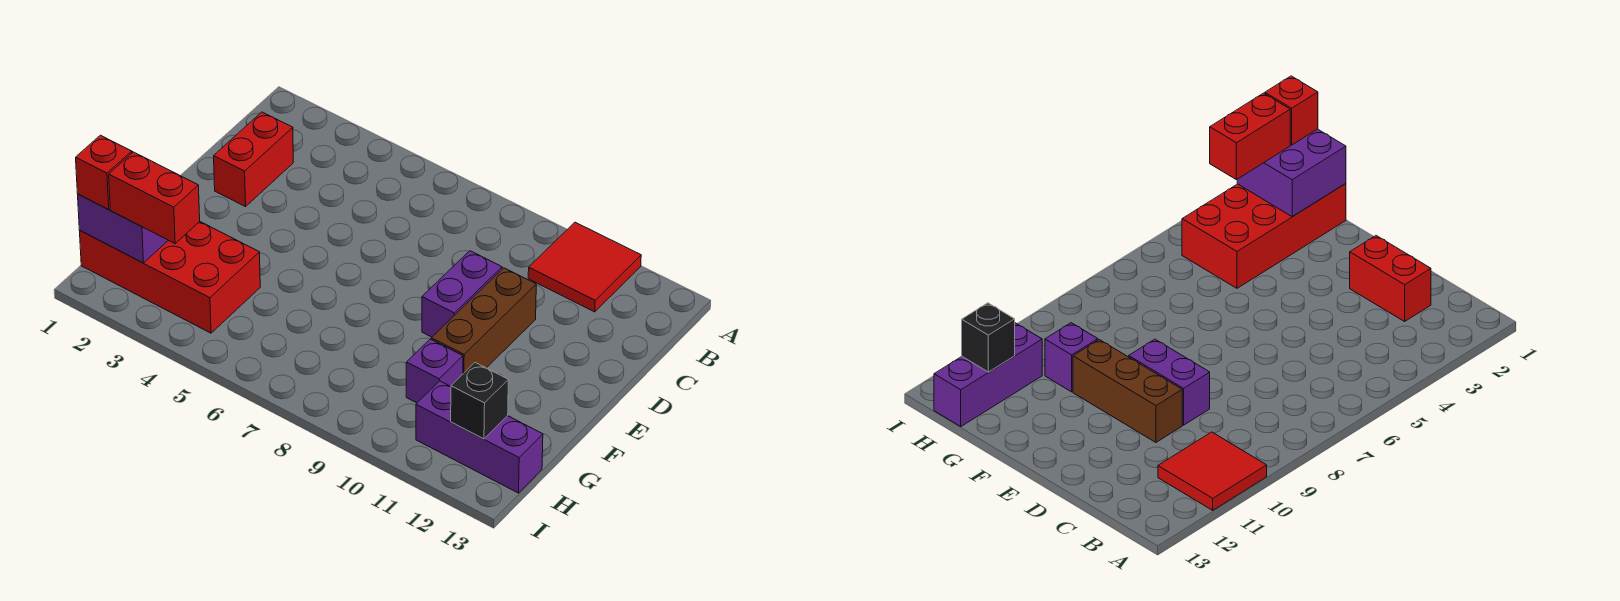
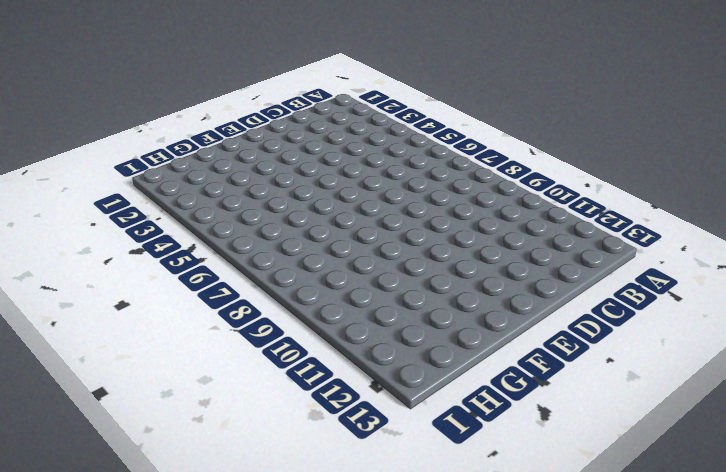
none -> red 2x2 tile [528,222,641,312]
none -> red 1x2 brick [214,112,293,207]

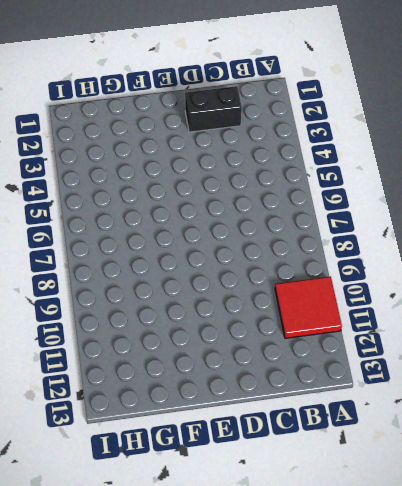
black 1x2 brick [185,86,242,132] -> red 1x2 brick [214,112,293,207]
none -> purple 1x2 brick [422,251,502,337]
none -> brown 1x3 brick [431,268,536,374]

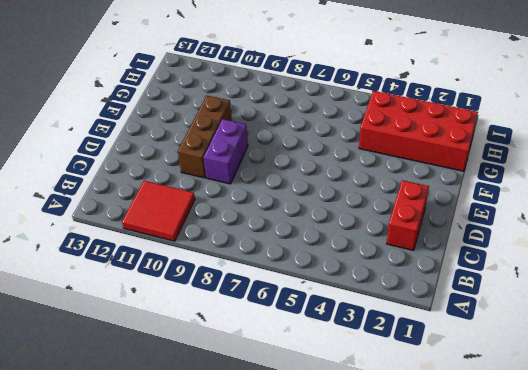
none -> purple 1x1 brick [406,339,463,403]
none -> purple 1x3 brick [416,381,543,493]

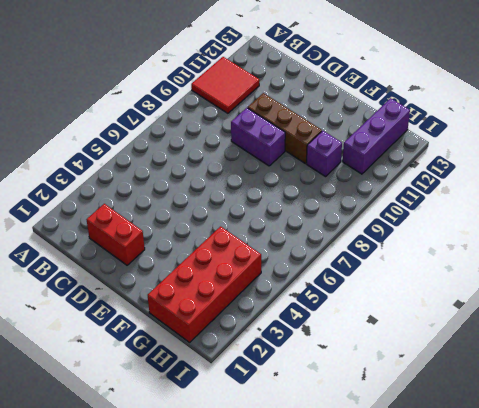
none -> purple 2x2 brick [78,152,168,263]
none -> black 1x1 brick [451,363,508,439]

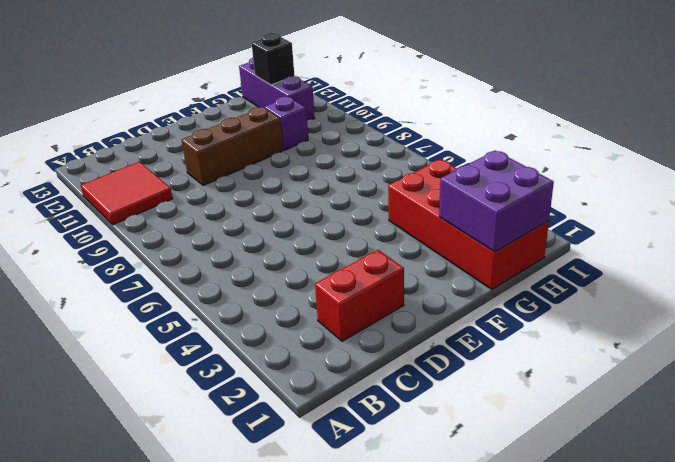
none -> purple 1x2 brick [422,251,502,337]
none -> red 1x1 brick [76,135,132,210]

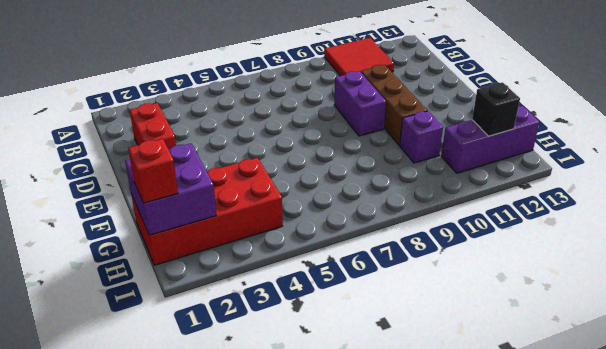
none -> red 1x2 brick [109,152,200,243]

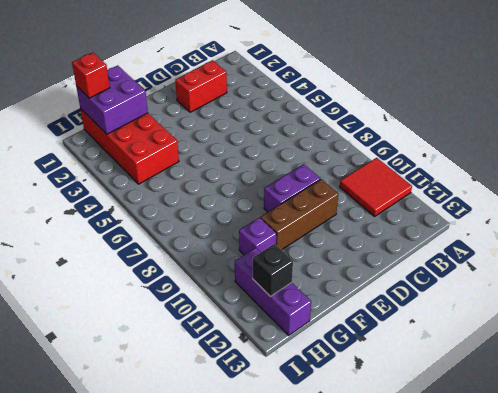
none -> red 1x2 brick [109,152,200,243]

